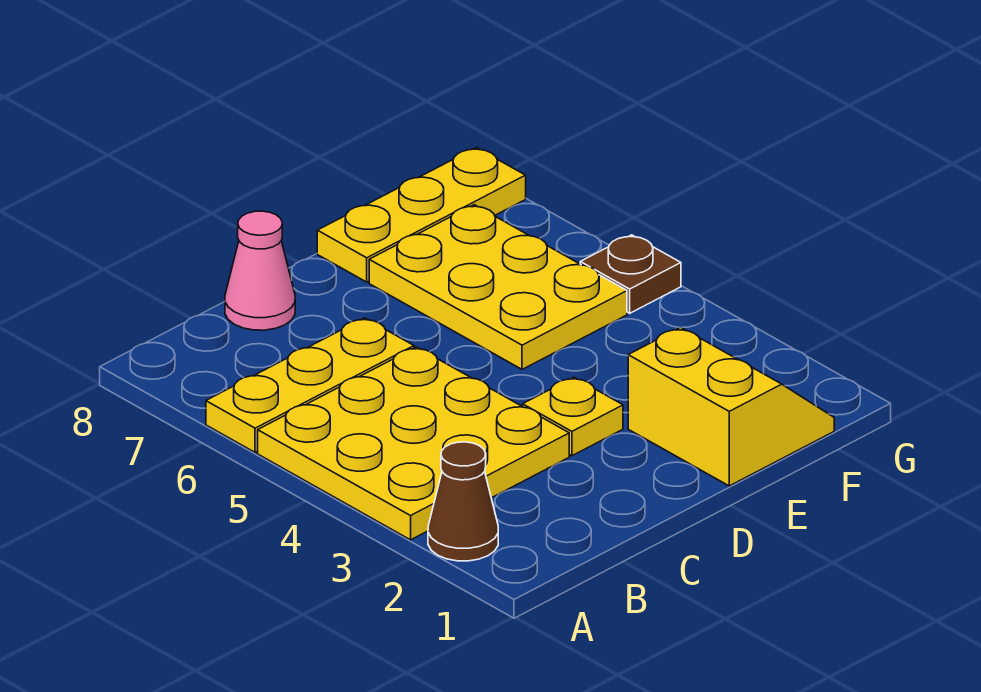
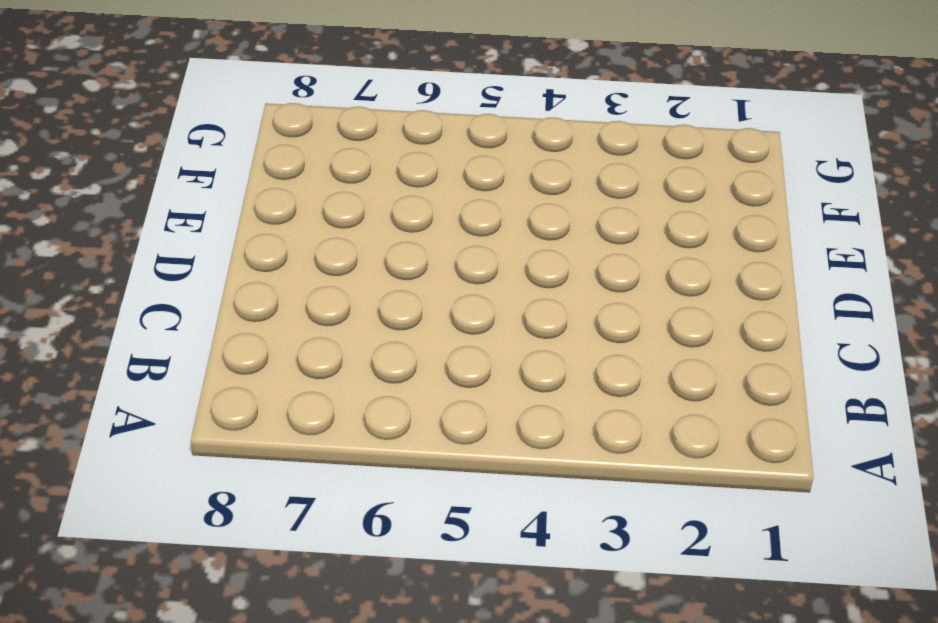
none -> brown 1x1 cone [428,442,498,561]
none -> yellow 3x3 plate [258,347,569,540]

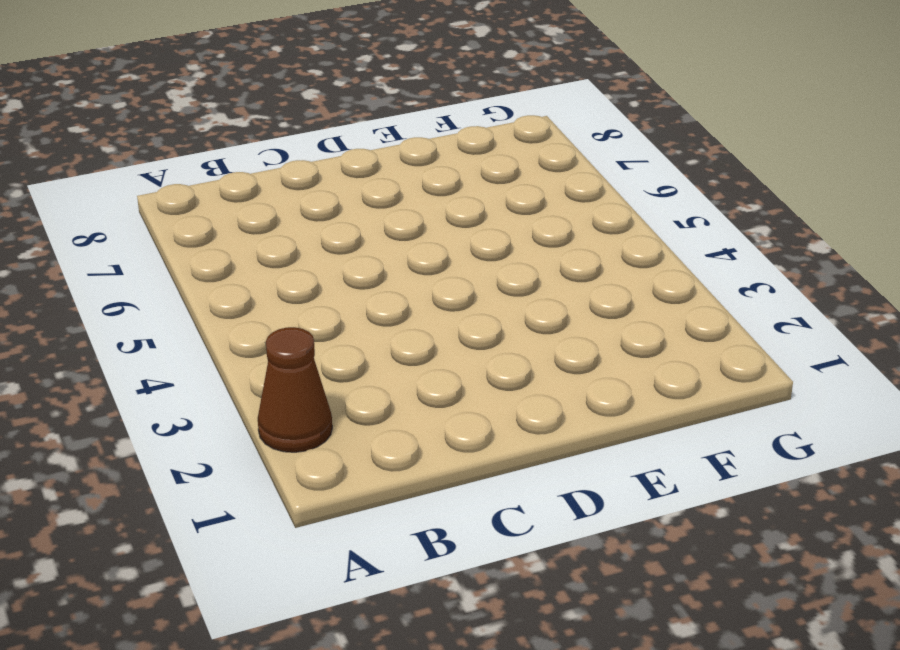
none -> yellow 3x3 plate [258,347,569,540]
none -> yellow 1x3 plate [206,318,414,453]

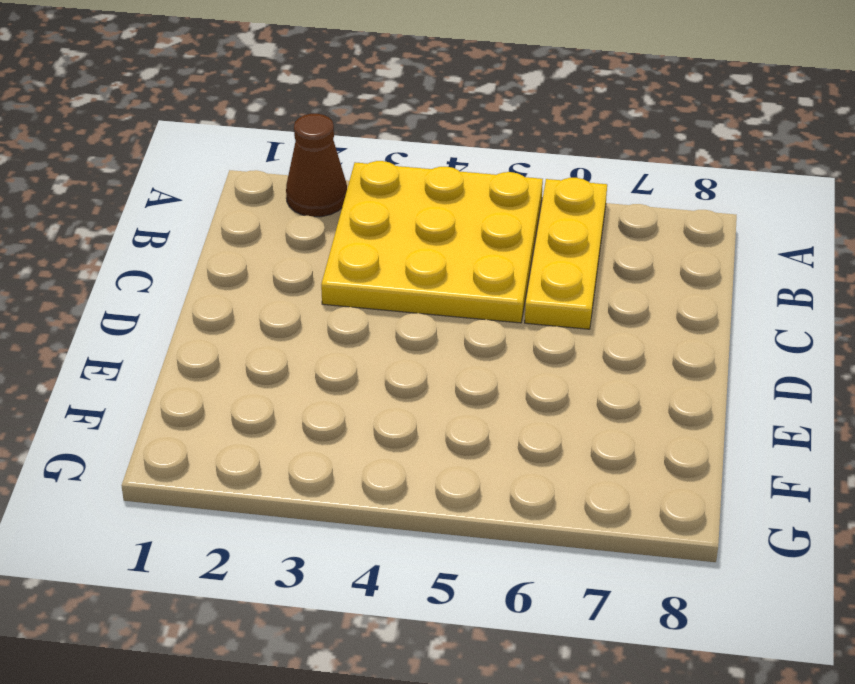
none -> pink 1x1 cone [225,211,295,330]
none -> yellow 1x1 plate [523,377,623,456]

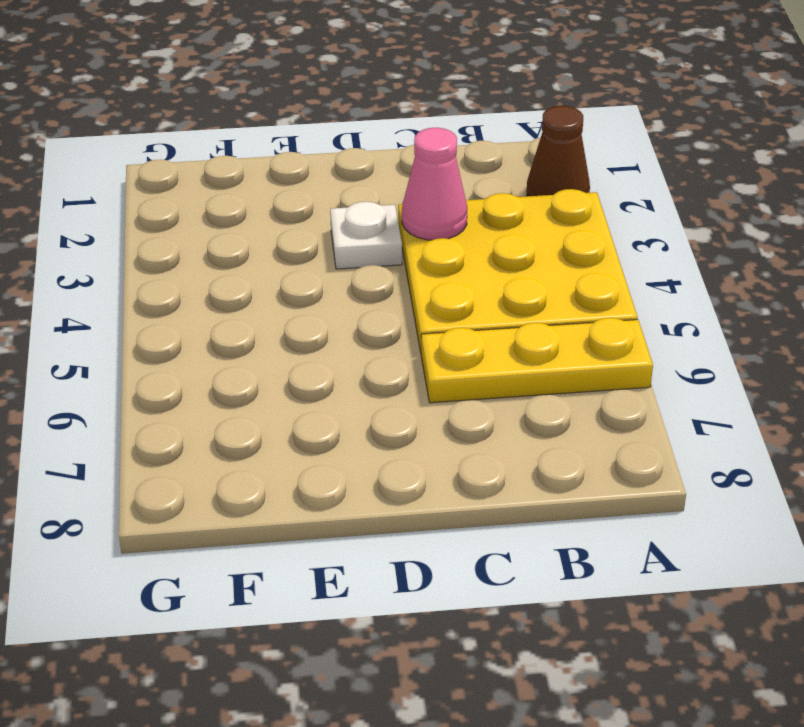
pink 1x1 cone [402,128,467,240] -> pink 1x1 cone moved to [225,211,295,330]
white 1x1 plate [330,202,402,269] -> yellow 1x1 plate [523,377,623,456]
none -> yellow 2x2 slope [628,327,834,486]
none -> yellow 2x3 plate [369,205,627,369]

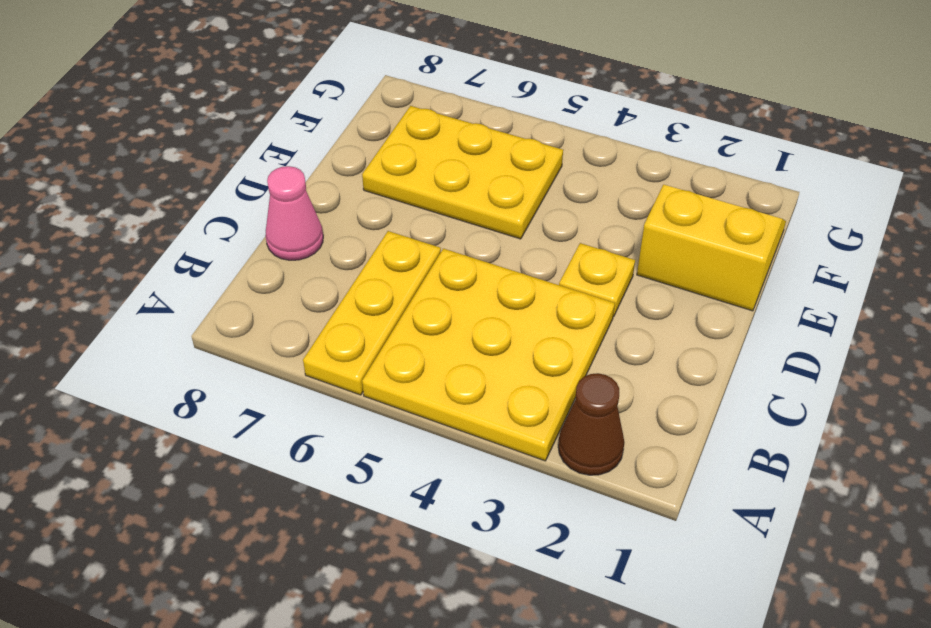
none -> yellow 1x3 plate [317,148,526,282]
none -> brown 1x1 plate [580,235,681,313]

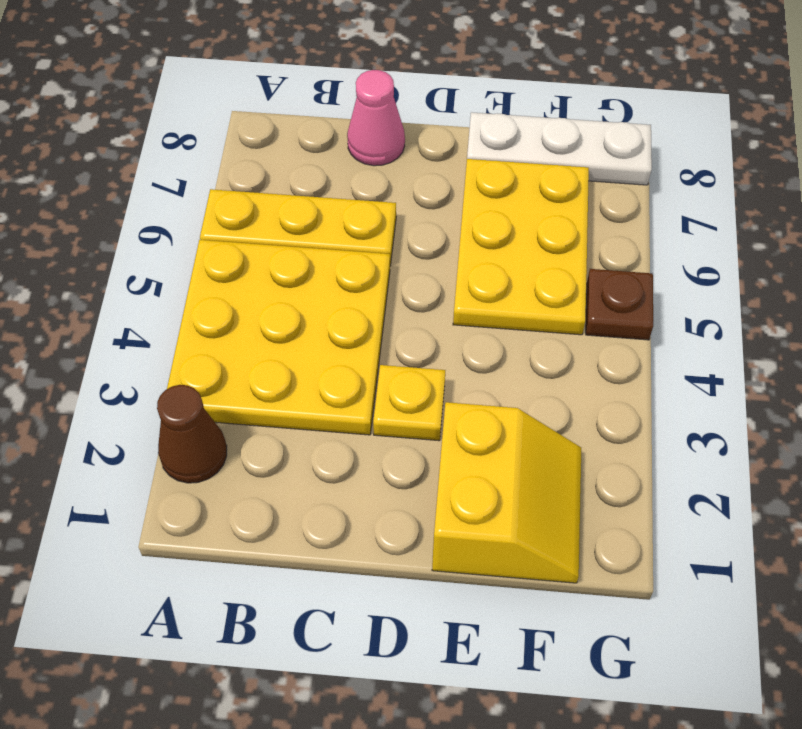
white 1x3 plate [467,112,652,185] -> yellow 1x3 plate [317,148,526,282]

